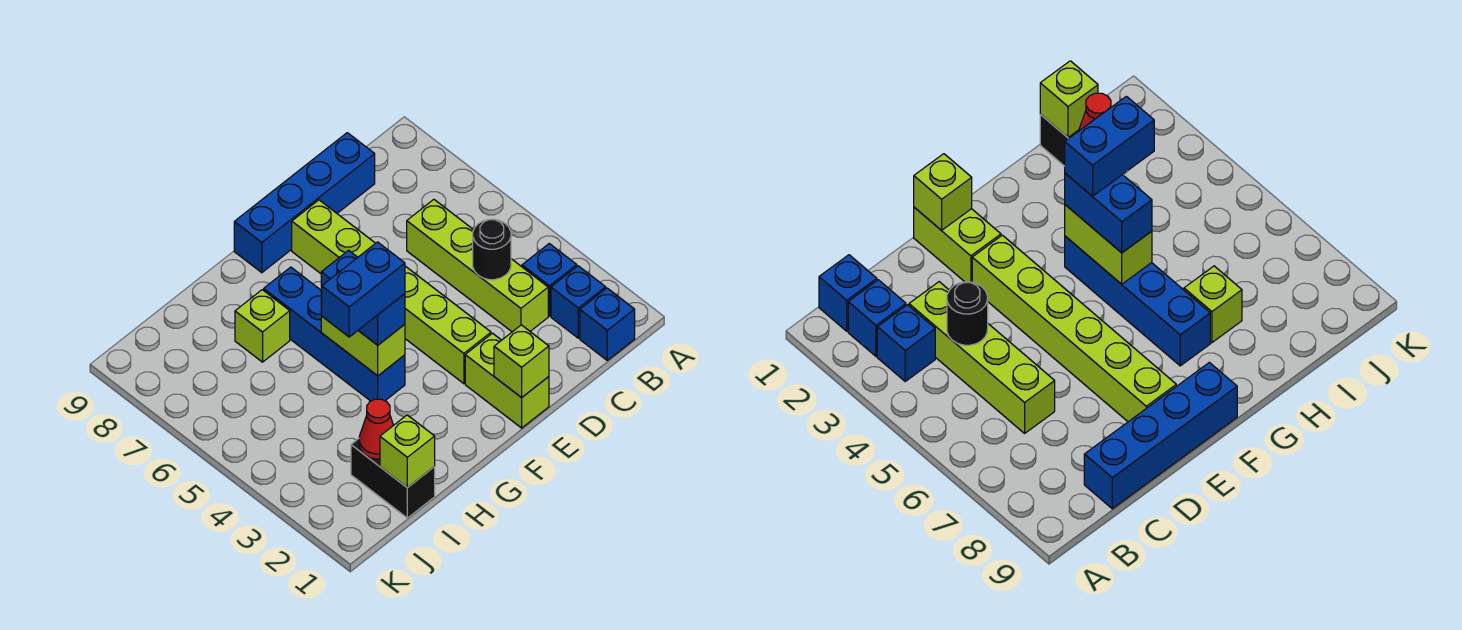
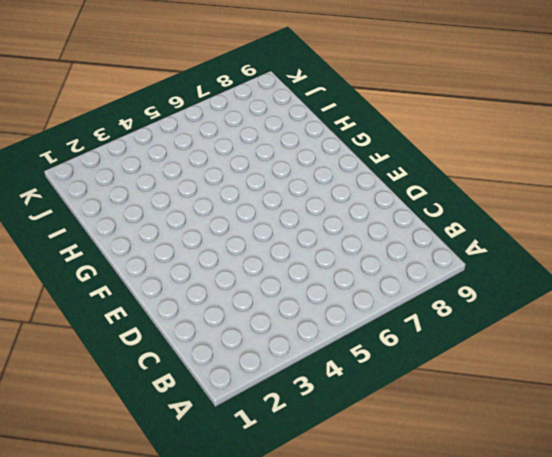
none -> blue 1x1 brick [580,288,635,360]
none -> blue 1x1 brick [551,266,606,338]
none -> blue 1x1 brick [522,244,577,316]

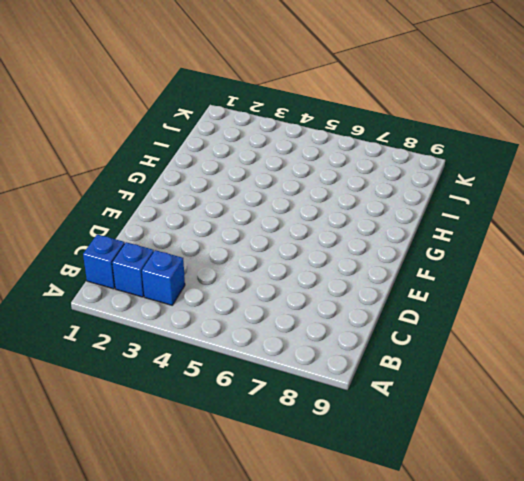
none -> lime 1x4 brick [407,200,548,332]
none -> blue 1x4 brick [234,133,375,273]
none -> lime 1x2 brick [465,333,549,428]

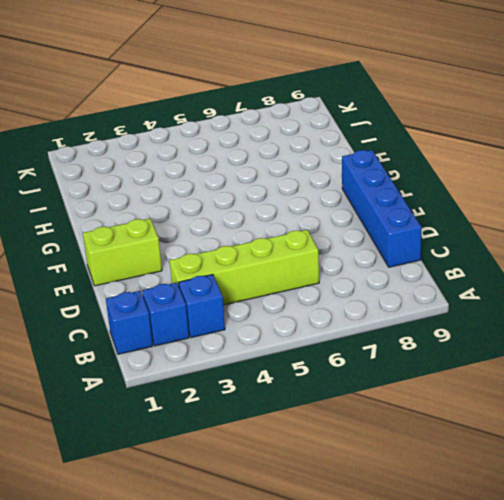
none -> lime 1x6 brick [292,200,491,384]
none -> blue 1x4 brick [264,267,405,401]
none -> lime 1x1 brick [235,290,290,362]

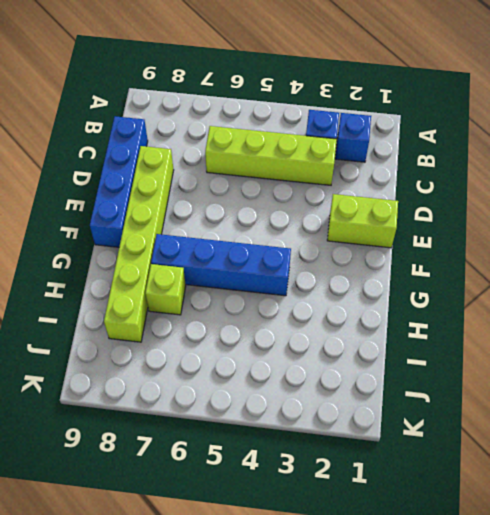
lime 1x6 brick [104,146,174,342] -> lime 1x6 brick turned to [292,200,491,384]
none -> blue 1x1 brick [580,288,635,360]
none -> black 1x2 brick [351,439,435,518]
none -> black 1x1 round brick [473,219,511,280]

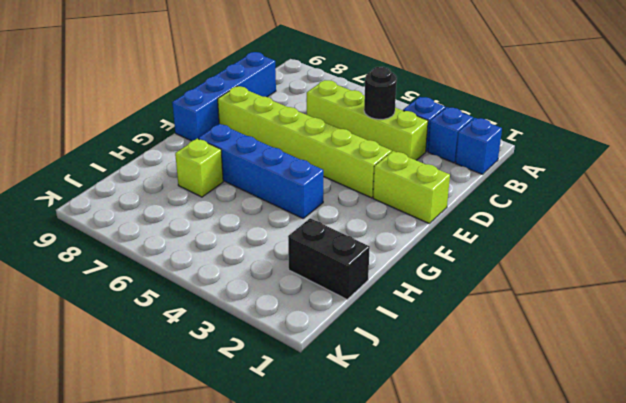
none -> lime 1x1 brick [494,325,549,398]
none -> lime 1x2 brick [321,303,405,376]
none -> lime 1x1 brick [380,415,435,488]

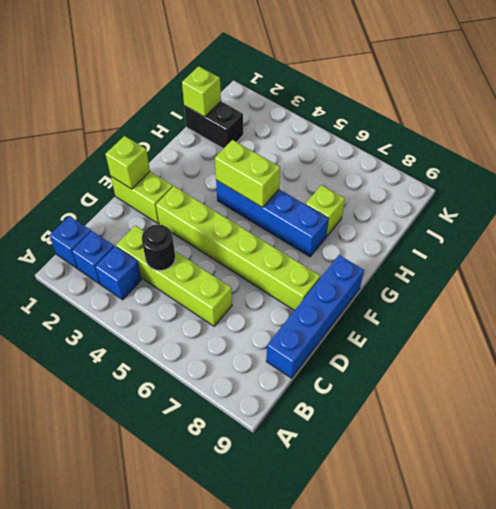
none -> red 1x1 cone [359,399,394,459]
none -> blue 1x2 brick [321,250,405,345]
none -> blue 1x2 brick [322,242,405,337]

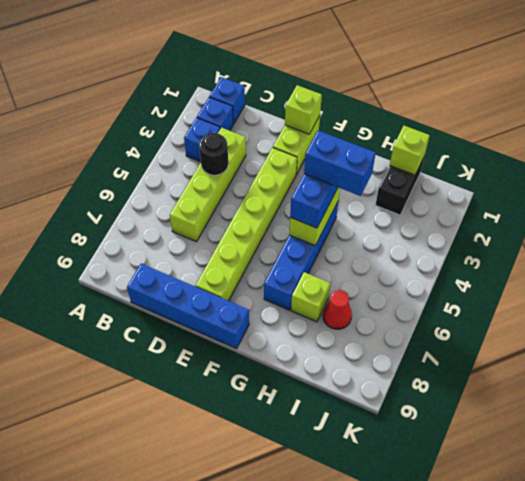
red 1x1 cone [323,290,352,329] -> red 1x1 cone moved to [359,399,394,459]

